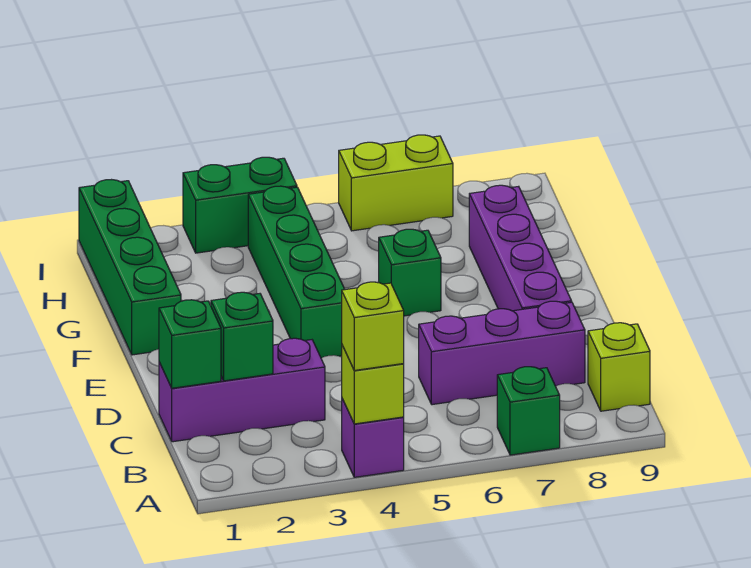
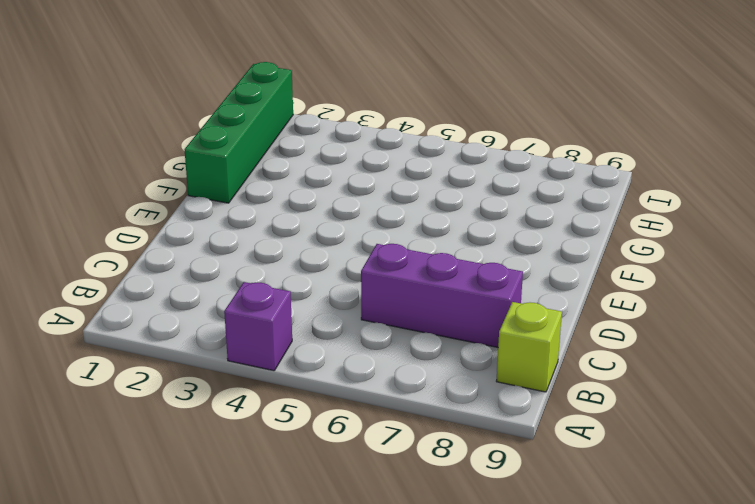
none -> green 1x1 brick [497,367,560,455]
none -> purple 1x3 brick [159,338,325,442]
none -> purple 1x4 brick [469,185,572,311]

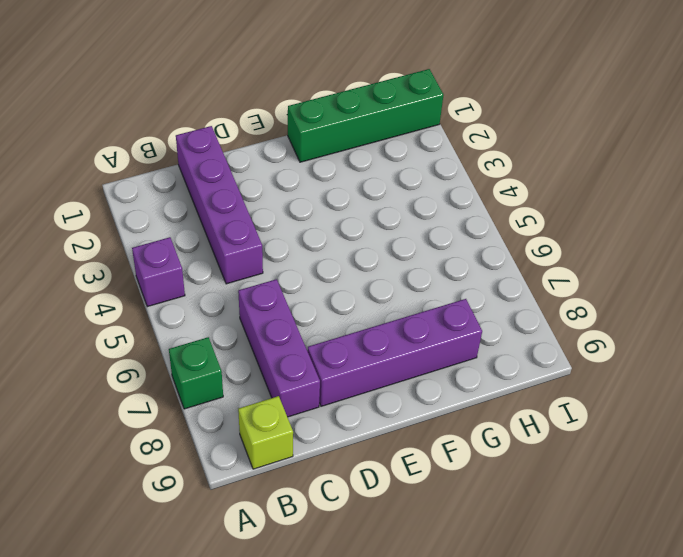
purple 1x4 brick [176,126,263,284] -> purple 1x3 brick [159,338,325,442]
none -> green 1x4 brick [248,186,345,358]
none -> green 1x1 brick [379,229,441,316]
none -> green 1x2 brick [183,157,297,253]

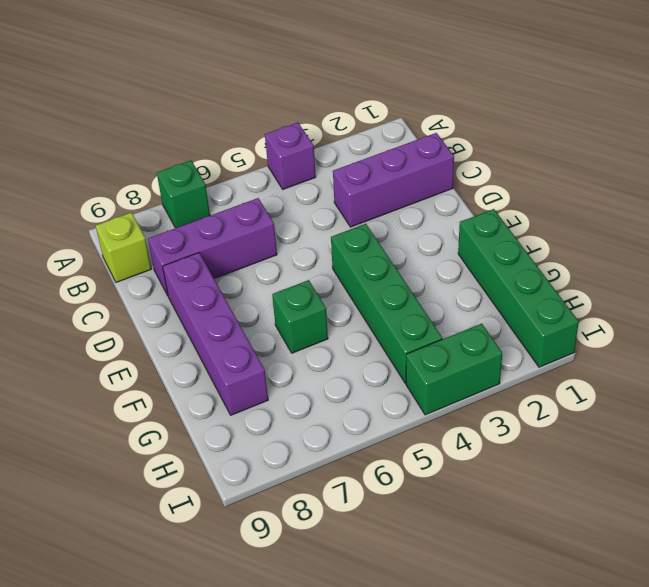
none -> lime 1x2 brick [339,135,453,231]
none -> lime 1x1 brick [342,345,404,424]
none -> green 1x1 brick [159,300,221,388]

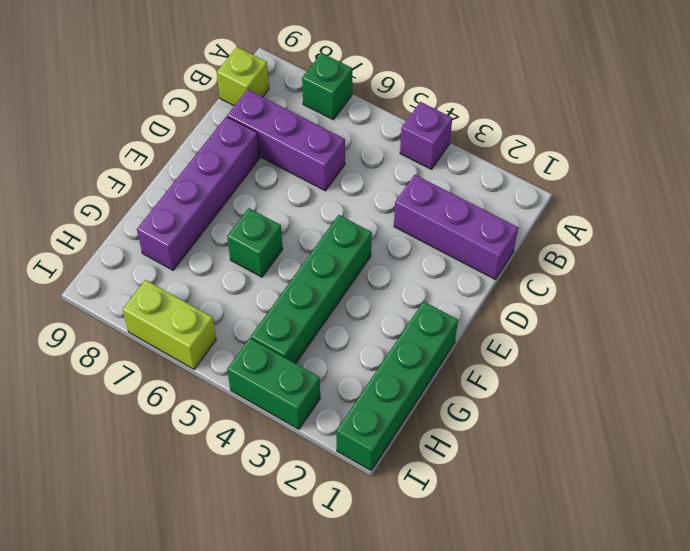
none -> lime 1x1 brick [342,345,404,424]
none -> green 1x1 brick [159,300,221,388]
none -> green 1x1 brick [211,292,273,381]

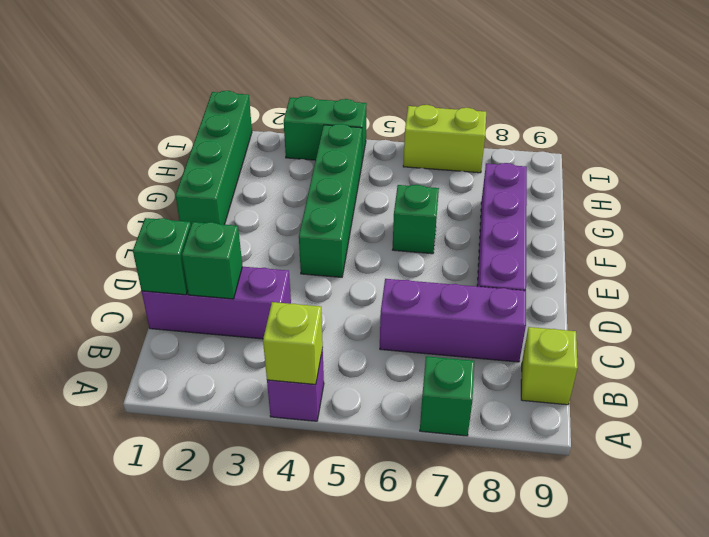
none -> lime 1x1 brick [342,282,404,370]

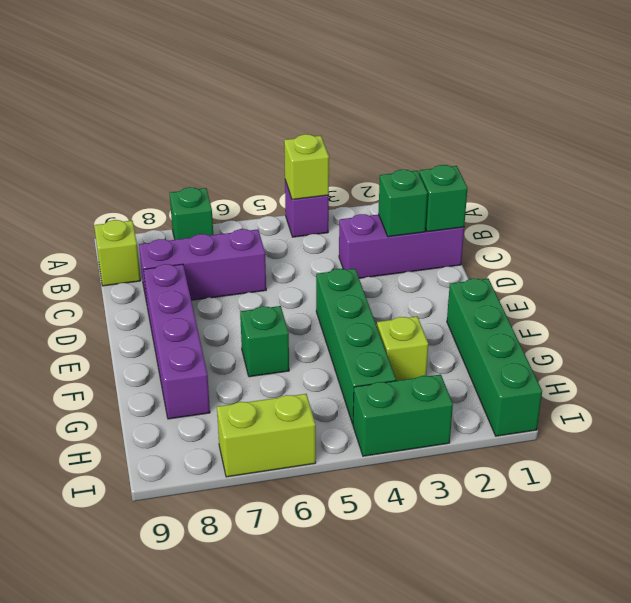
lime 1x1 brick [377,316,428,381] -> lime 1x1 brick moved to [342,282,404,370]

